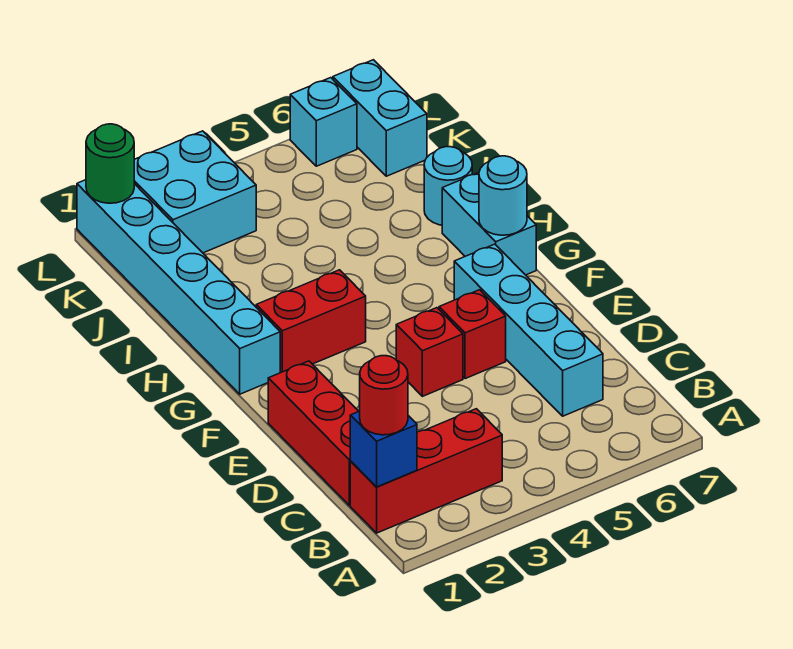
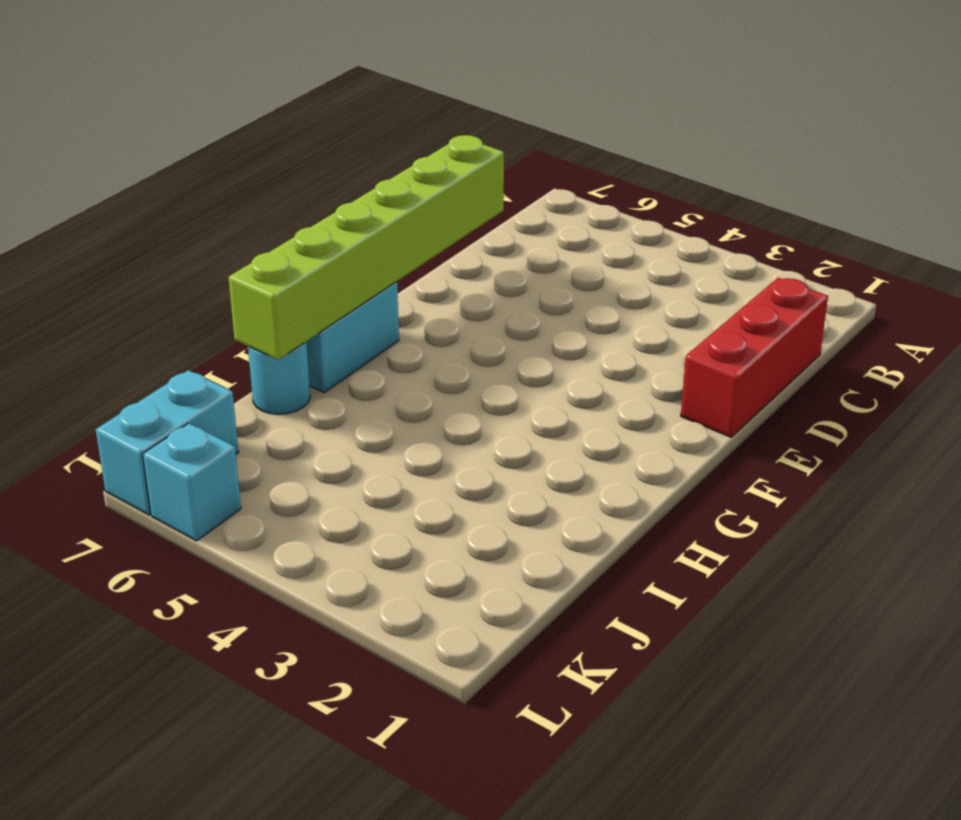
lime 1x6 brick [228,135,504,360] -> cyan 1x1 round brick [479,156,527,235]
none -> red 1x3 brick [350,409,502,533]
none -> cyan 1x4 brick [454,244,603,416]
none -> red 1x1 brick [396,308,463,396]

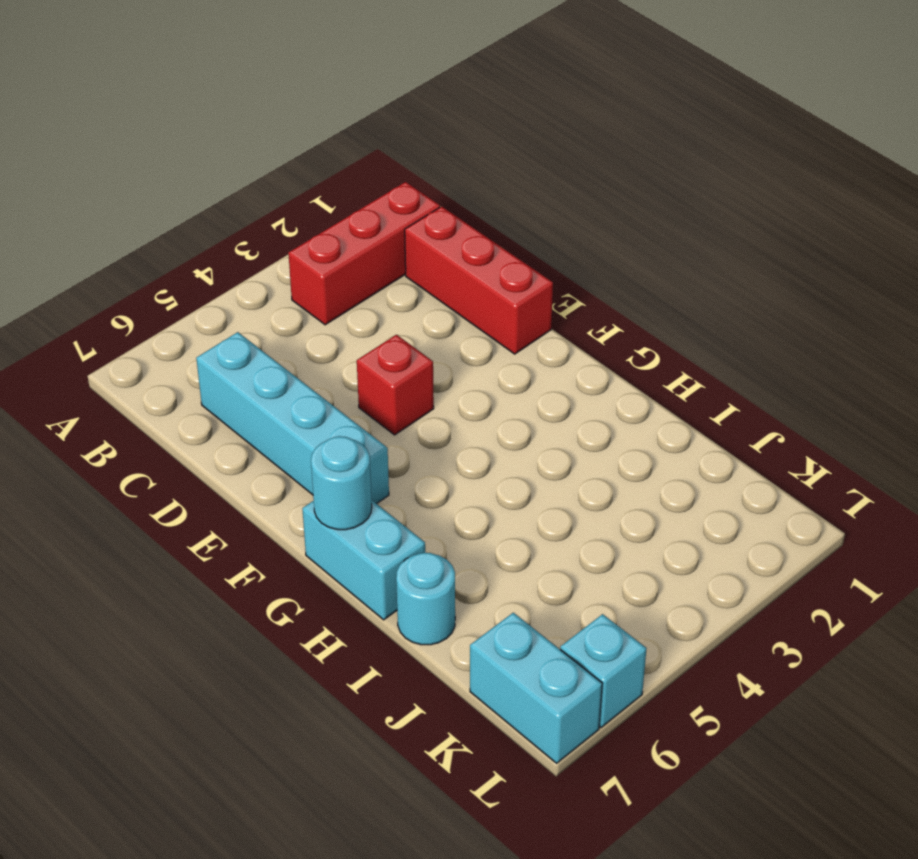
none -> red 1x1 brick [439,290,506,379]
none -> cyan 1x6 brick [77,180,280,394]
none -> red 1x2 brick [256,270,366,373]

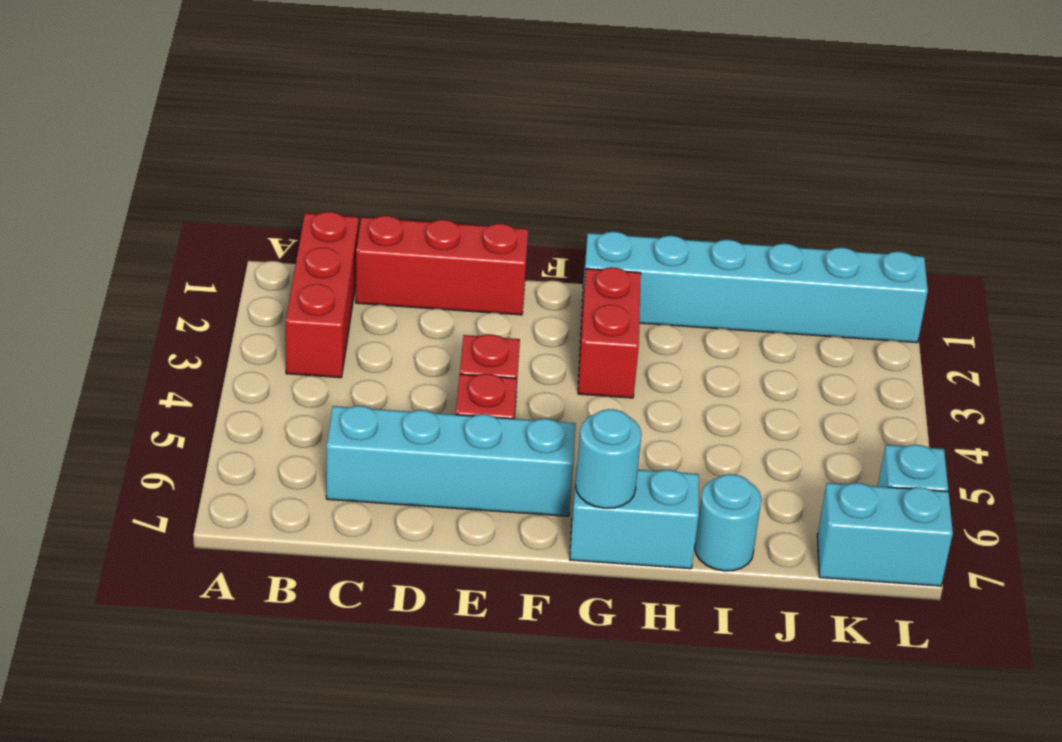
none -> cyan 2x2 brick [134,131,256,253]
none -> blue 1x1 brick [350,411,417,487]
none -> green 1x1 round brick [86,124,134,203]

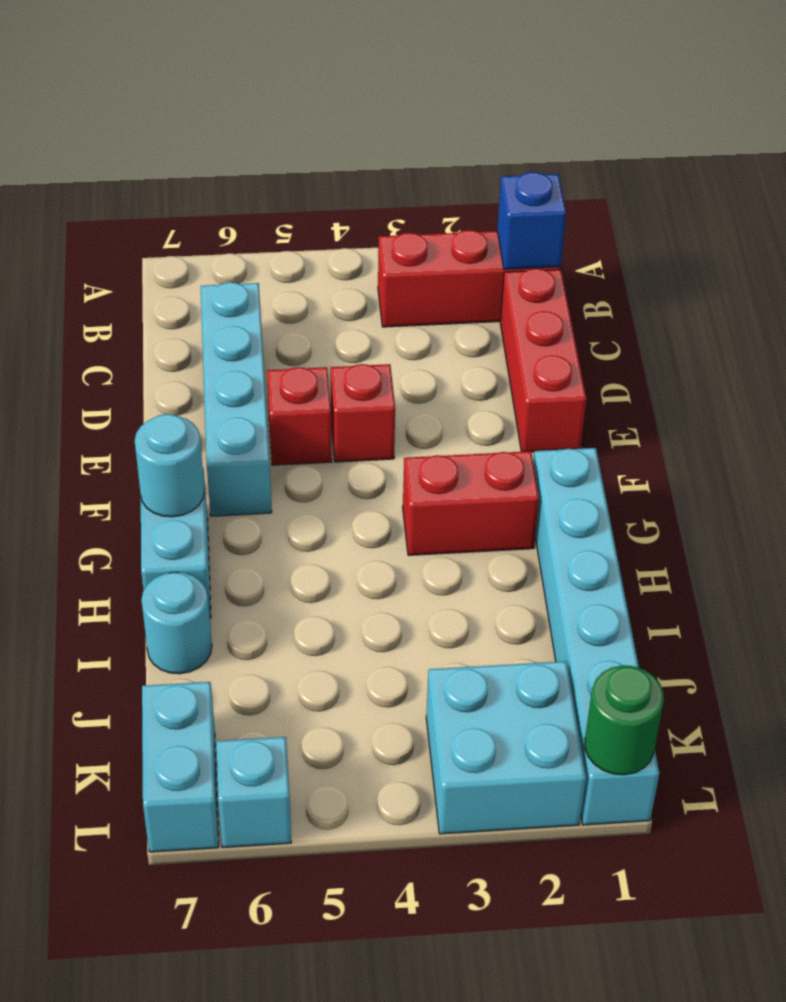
none -> red 1x1 round brick [360,356,408,435]

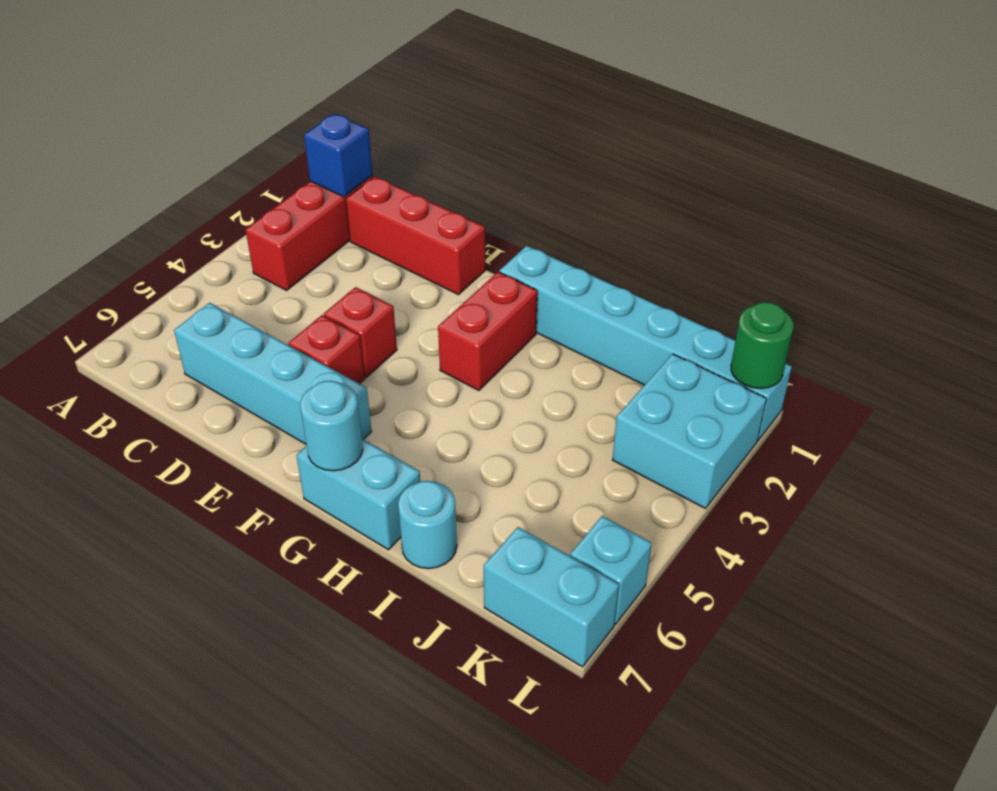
none -> red 1x1 round brick [360,356,408,435]

